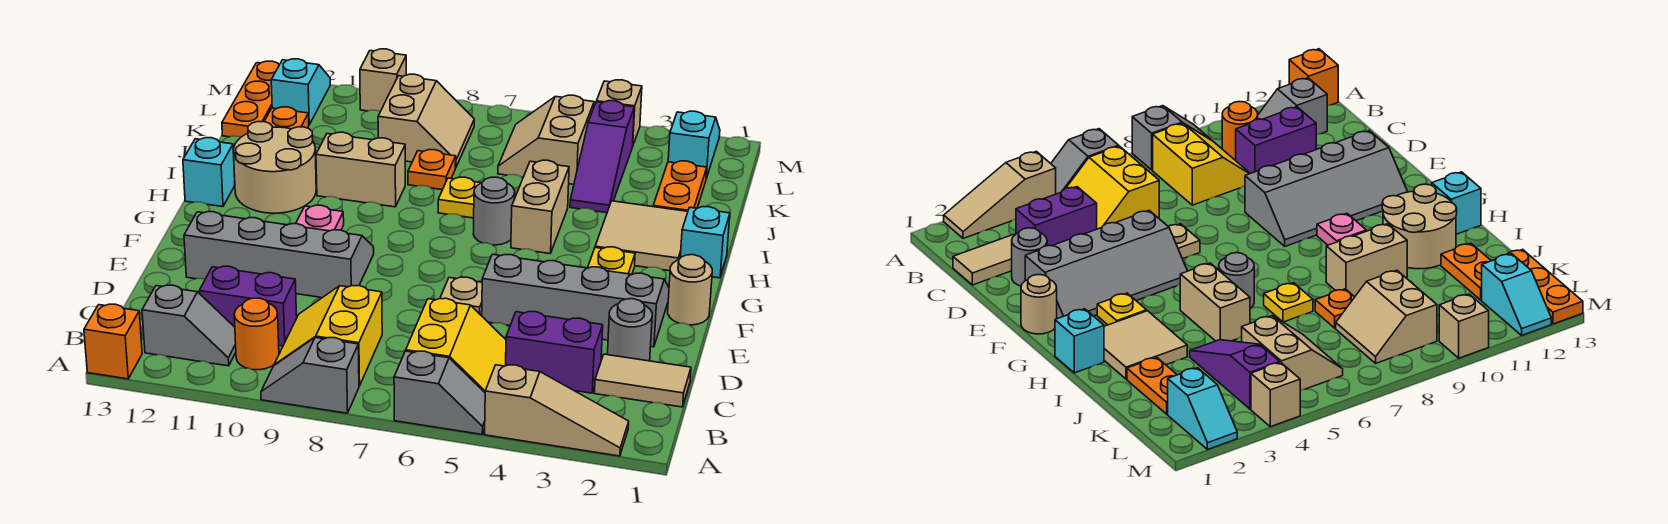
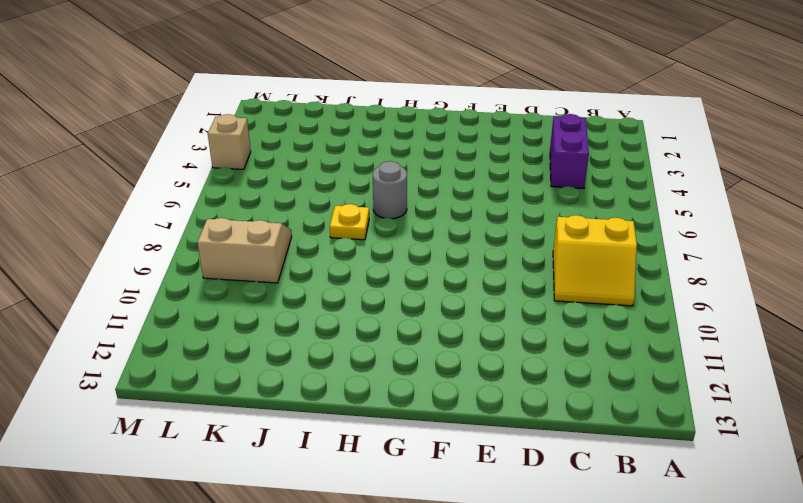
none -> tan 1x3 slope [485,365,629,456]
none -> grey 1x2 slope [394,351,485,434]
none -> grey 1x2 slope [261,337,359,413]
none -> orange 1x1 brick [84,304,142,379]

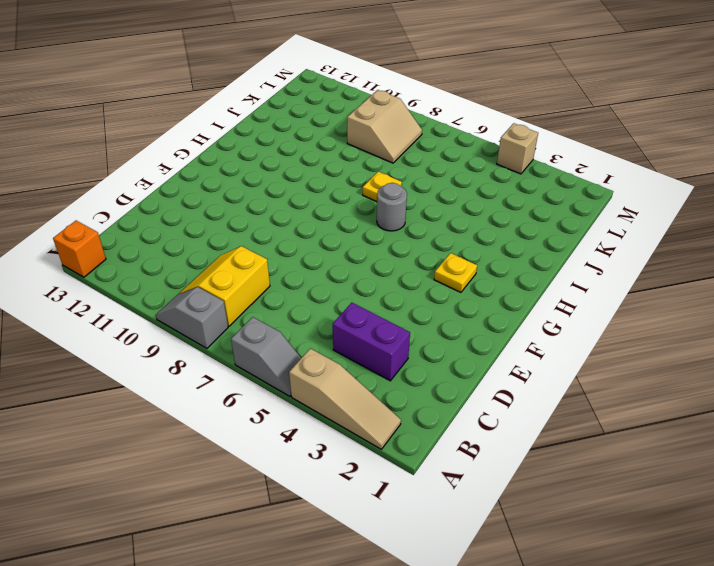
none -> yellow 2x2 slope [406,298,506,392]
none -> orange 1x1 round brick [234,298,279,370]
none -> grey 1x2 slope [142,285,236,366]
none -> tan 1x2 tile [595,354,691,407]

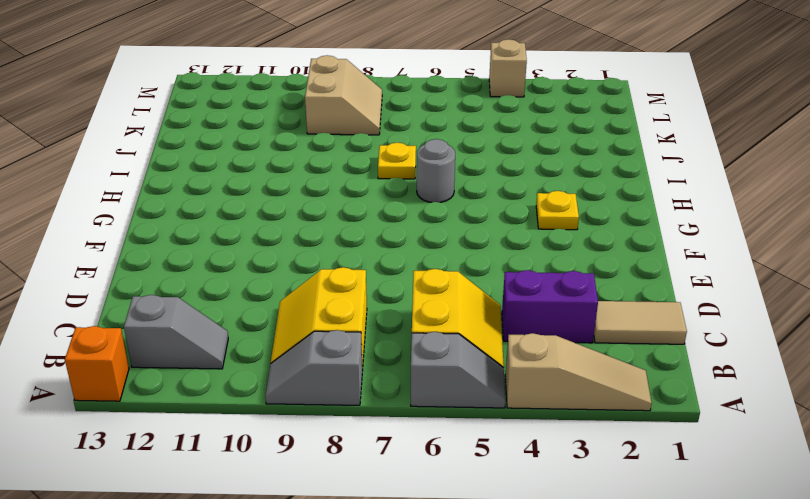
none -> orange 1x1 round brick [234,298,279,370]
none -> purple 1x2 brick [199,266,297,346]
none -> grey 1x1 round brick [607,299,652,361]
none -> grey 2x4 slope [482,254,669,347]

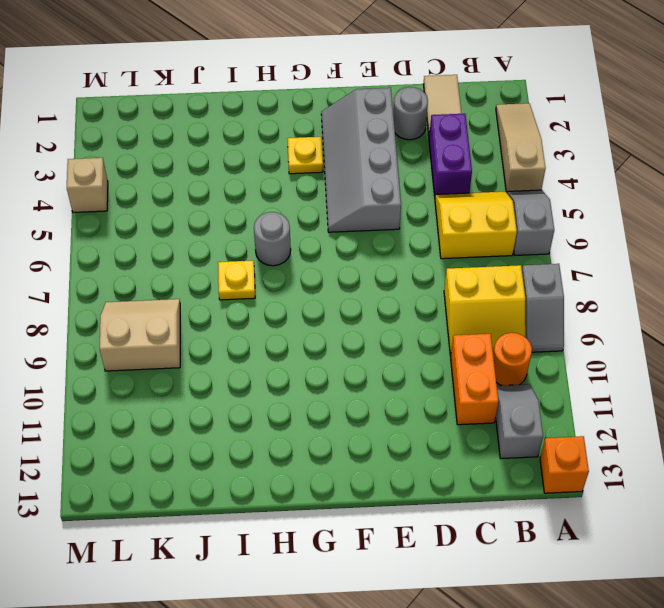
orange 1x2 brick [451,334,498,425] -> purple 1x2 brick [199,266,297,346]
none -> tan 1x1 plate [440,277,482,316]
none -> grey 2x4 slope [184,212,374,298]
none -> tan 1x1 round brick [668,255,712,325]
none -> pink 1x1 plate [296,205,344,231]

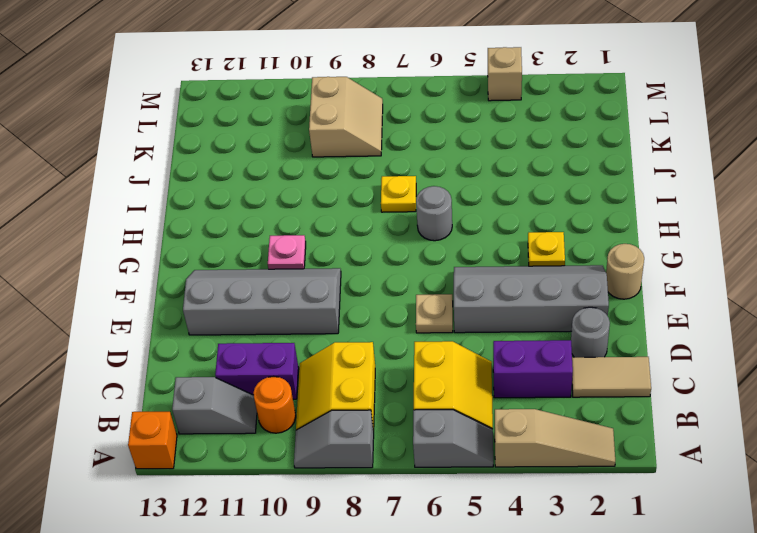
none -> cyan 1x1 brick [680,207,730,278]
none -> tan 2x2 tile [595,201,688,271]
none -> tan 1x2 brick [511,160,569,254]
none -> tan 2x2 round brick [234,122,316,213]

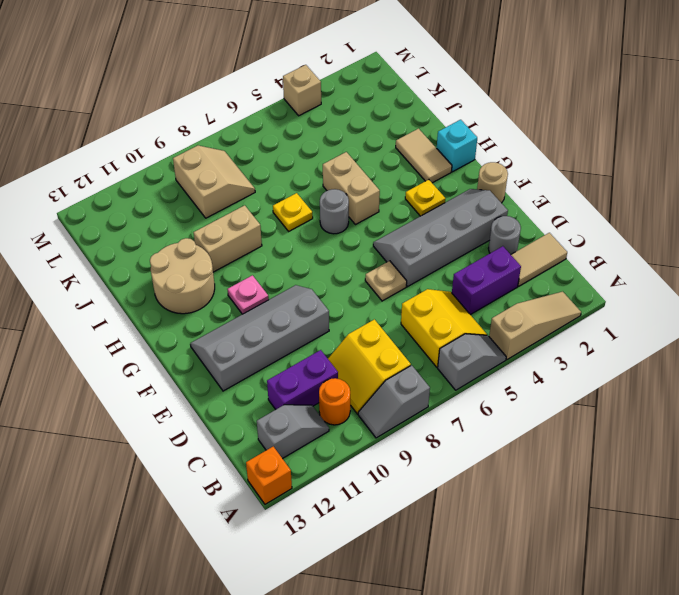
tan 1x2 tile [396,129,452,183] -> tan 2x2 tile [595,201,688,271]
none -> cyan 1x1 brick [183,138,235,207]
none -> orange 1x2 plate [653,161,707,211]
none -> purple 1x3 slope [570,101,634,213]
none -> orange 1x1 plate [408,150,456,190]

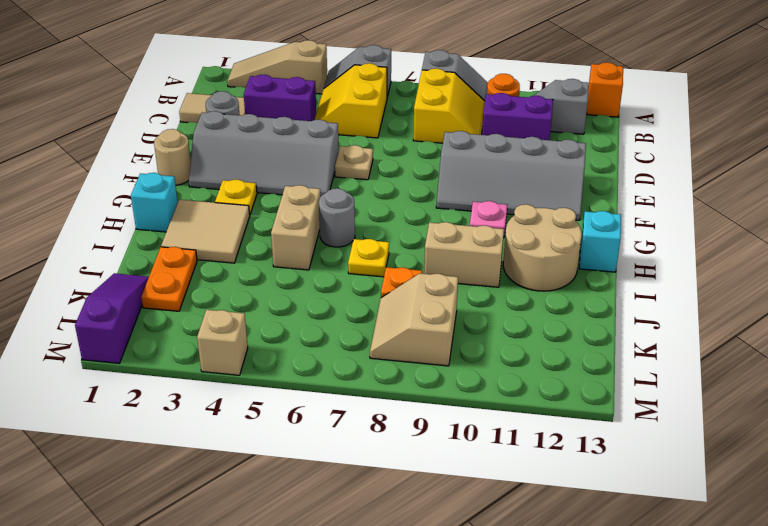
purple 1x3 slope [75,273,149,363] -> purple 1x3 slope moved to [570,101,634,213]
none -> orange 1x2 plate [264,107,309,129]
none -> tan 2x2 slope [498,95,594,184]
none -> orange 1x3 plate [222,61,279,137]
none -> cyan 1x2 slope [668,111,720,178]

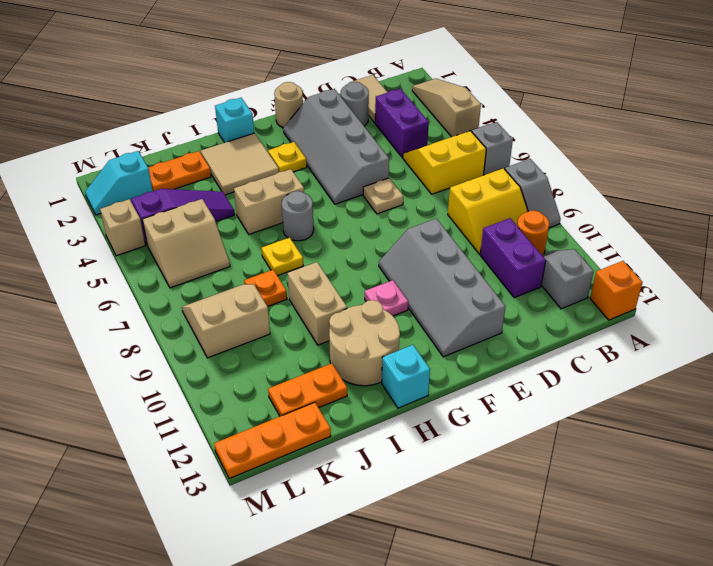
none -> cyan 1x2 slope [271,59,330,125]
none -> tan 1x1 brick [360,49,406,112]

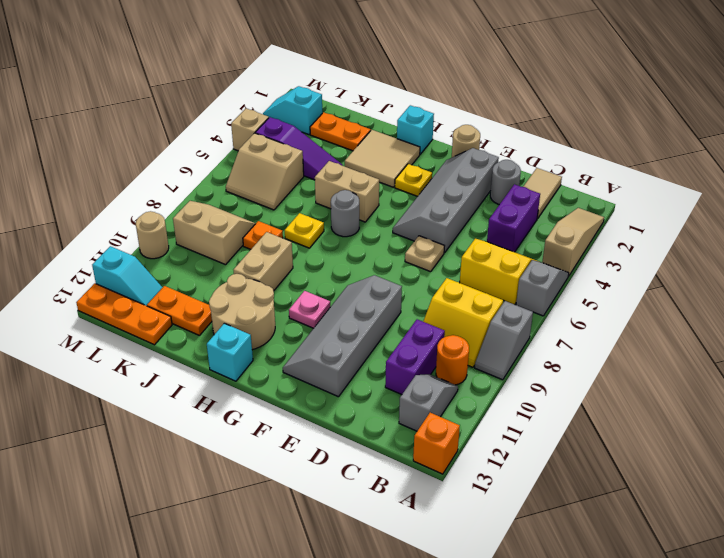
cyan 1x2 slope [92,246,163,306] -> cyan 1x2 slope turned to [271,59,330,125]
tan 1x1 round brick [136,211,169,259] -> tan 1x1 brick [360,49,406,112]

